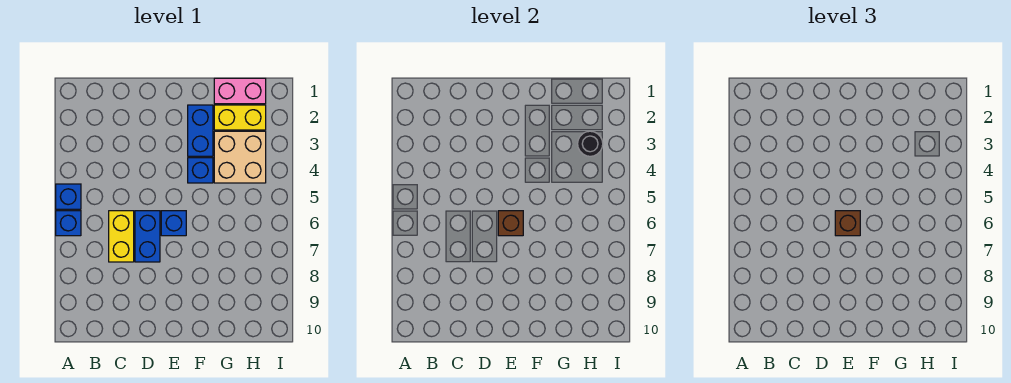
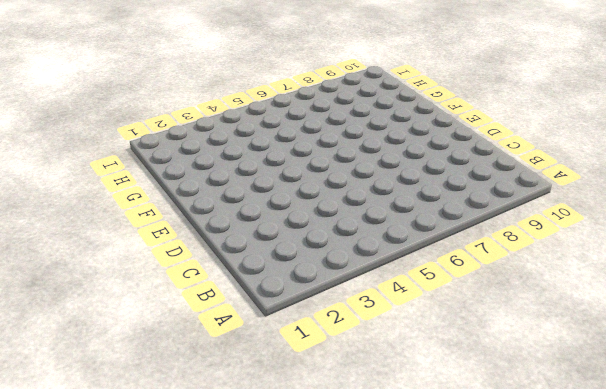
none -> blue 1x1 brick [56,184,81,209]
none -> blue 1x1 brick [56,211,81,236]
none -> yellow 1x2 brick [109,211,134,262]

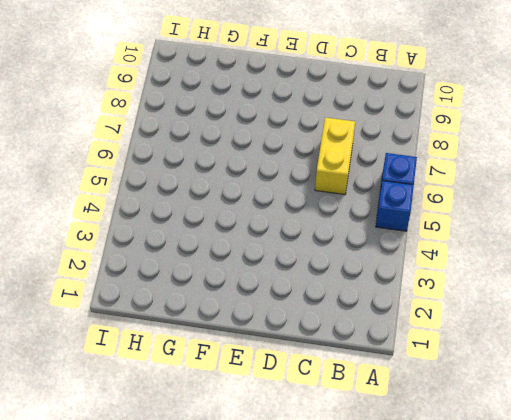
none -> blue 1x2 brick [135,211,160,262]
none -> blue 1x1 brick [161,211,186,236]
none -> blue 1x2 brick [188,105,213,156]

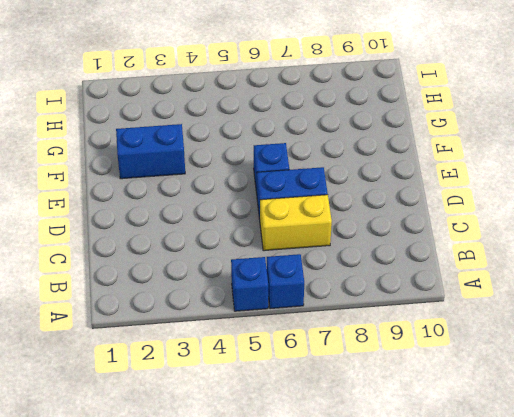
none -> blue 1x1 brick [188,158,213,183]
none -> pink 1x2 brick [214,78,266,104]
none -> yellow 1x2 brick [214,105,266,130]

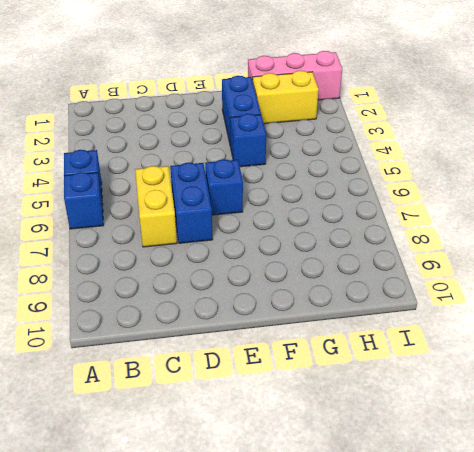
pink 1x3 brick [248,51,342,100] -> pink 1x2 brick [214,78,266,104]
none -> tan 2x2 brick [214,131,266,183]
none -> brown 1x1 brick [498,211,523,236]
none -> black 1x1 round brick [578,131,603,156]

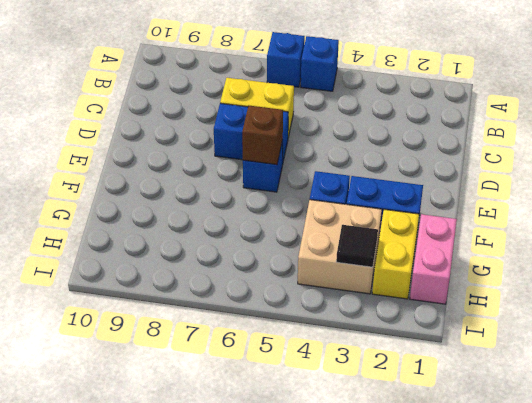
black 1x1 tile [336,225,378,267] -> black 1x1 round brick [578,131,603,156]
none -> brown 1x1 brick [835,211,860,236]

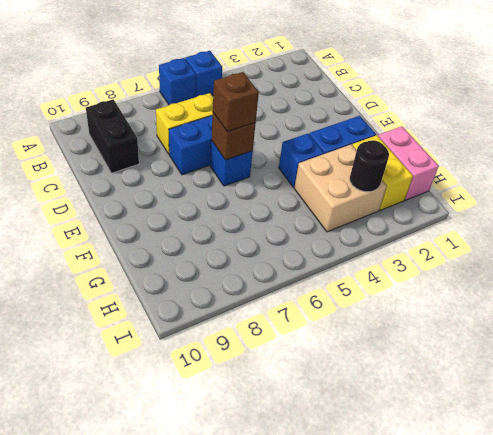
black 1x2 brick [86,99,139,173] -> none

